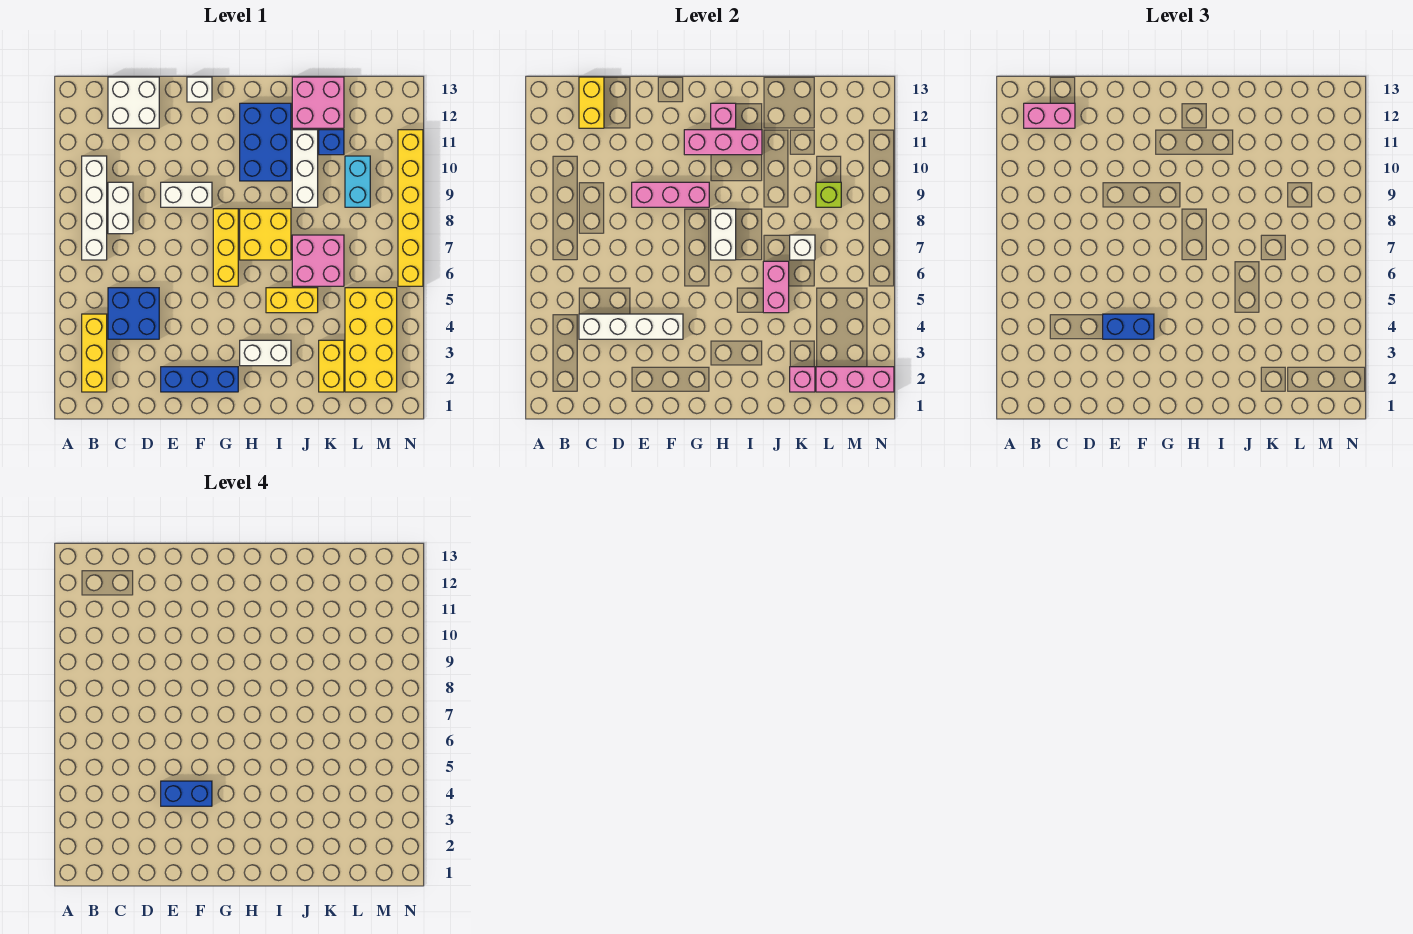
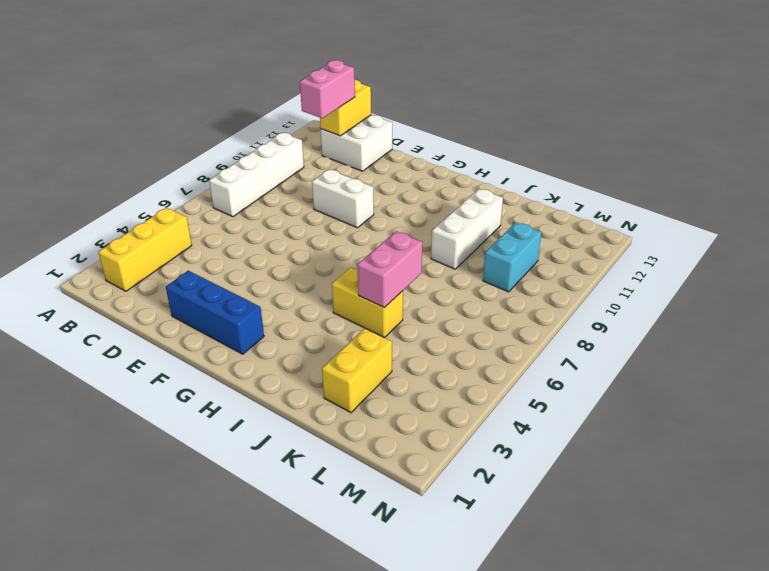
pink 1x2 brick [300,60,355,118] -> pink 1x2 brick turned to [1024,103,1075,128]
none -> blue 2x2 brick [108,288,159,339]
none -> white 1x2 brick [108,182,133,234]
none -> white 1x1 brick [187,77,212,102]
none -> yellow 1x3 brick [213,209,238,286]

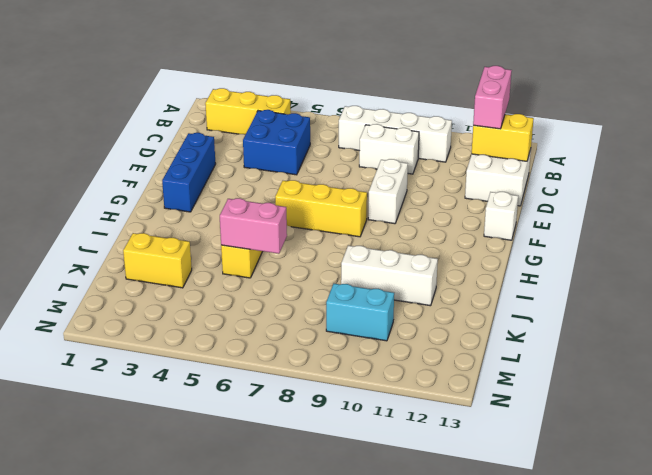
none -> white 1x2 brick [240,340,291,366]
none -> yellow 2x2 brick [240,209,291,260]
none -> blue 2x3 brick [240,103,291,181]
none -> pink 2x2 brick [292,235,344,286]

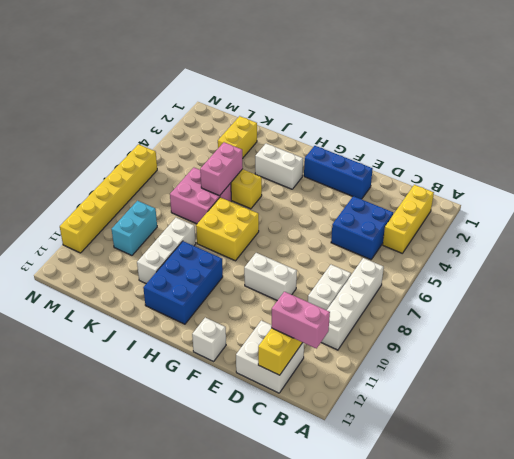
none -> yellow 1x3 brick [213,209,238,286]
none -> pink 2x2 brick [292,77,344,128]
none -> blue 1x1 brick [319,130,344,155]
none -> yellow 2x4 brick [345,288,397,392]

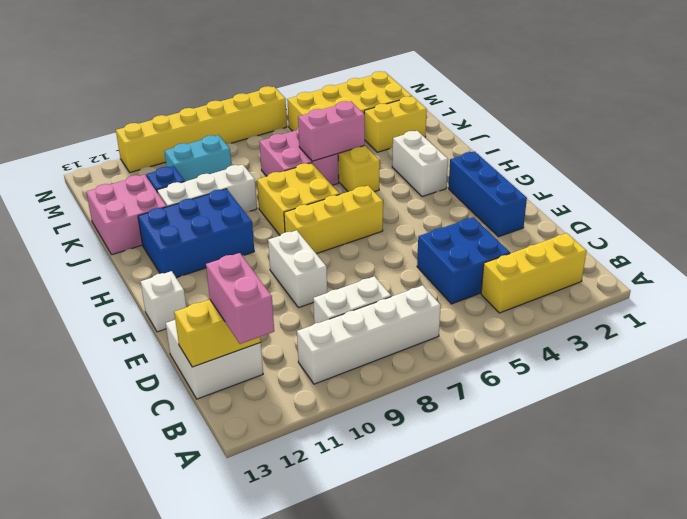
none -> white 1x4 brick [579,314,683,339]
none -> pink 1x3 brick [632,182,709,207]
none -> pink 1x3 brick [684,130,762,155]
none -> white 1x2 brick [711,209,736,260]

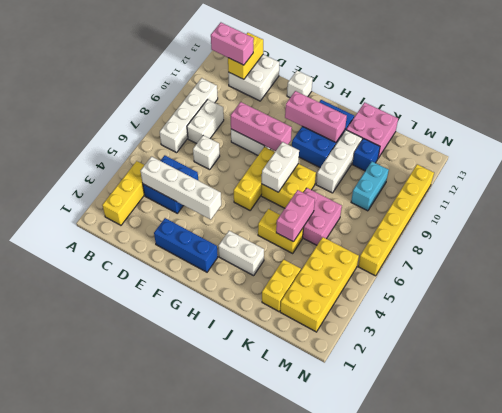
white 1x1 brick [193,135,220,170] -> white 1x1 brick moved to [790,235,815,260]
none -> pink 1x1 brick [711,103,736,128]
none -> pink 1x1 brick [790,367,815,392]
none -> pink 1x3 brick [816,367,894,392]
none -> lime 1x1 brick [816,182,841,207]

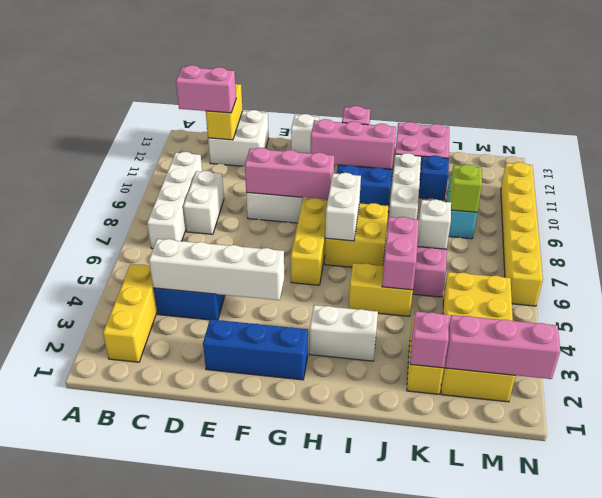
none -> blue 1x2 brick [1103,314,1154,339]
none -> blue 1x2 brick [161,781,212,806]

